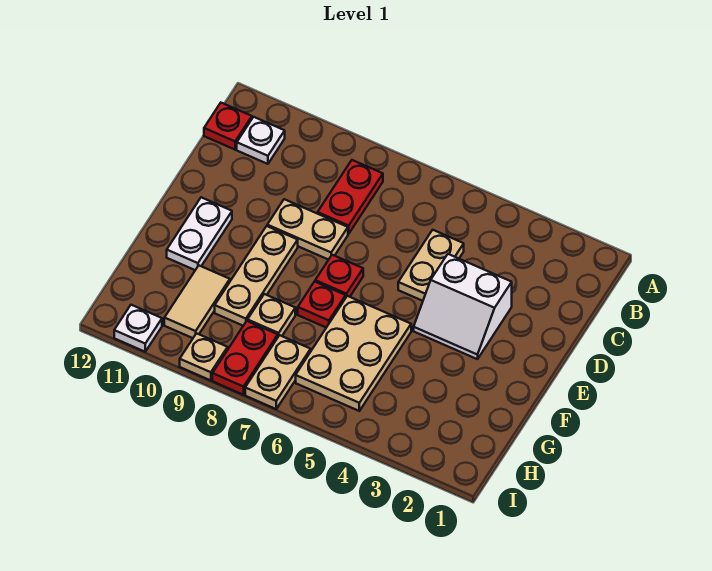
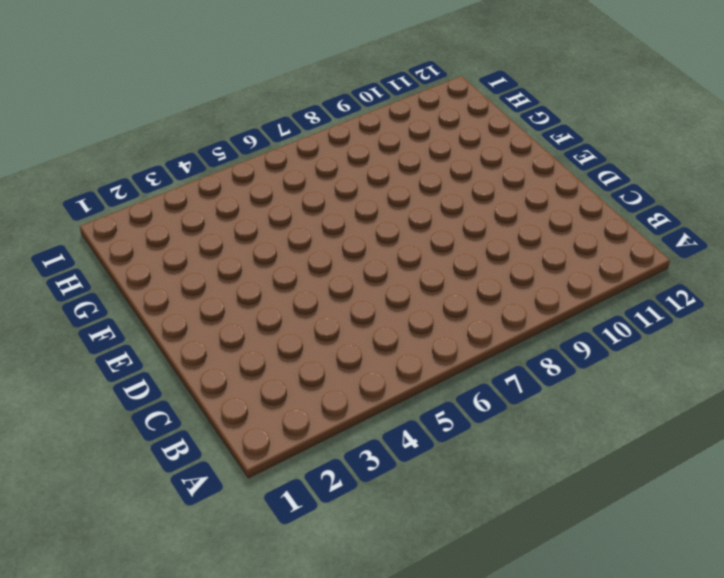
none -> red 1x2 plate [318,160,383,234]
none -> white 1x1 plate [237,117,285,164]
none -> red 1x1 plate [204,103,252,150]

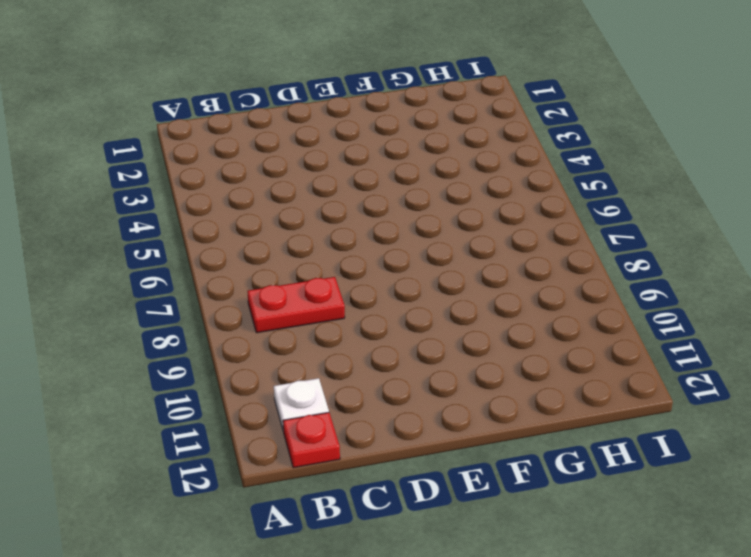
none -> tan 1x2 plate [398,230,464,301]
none -> white 2x2 slope [414,254,512,359]
none -> tan 1x2 plate [267,199,348,260]

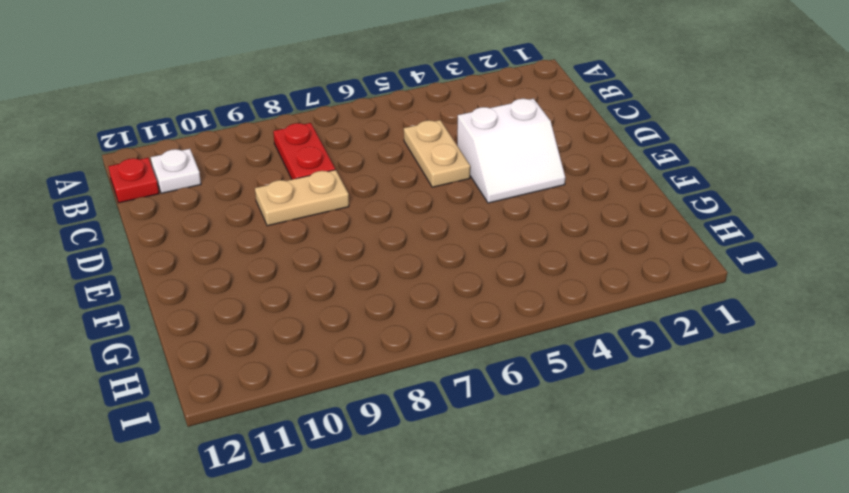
none -> red 1x1 plate [315,255,363,297]
none -> tan 1x3 plate [215,226,298,326]
none -> white 1x2 plate [167,197,232,270]

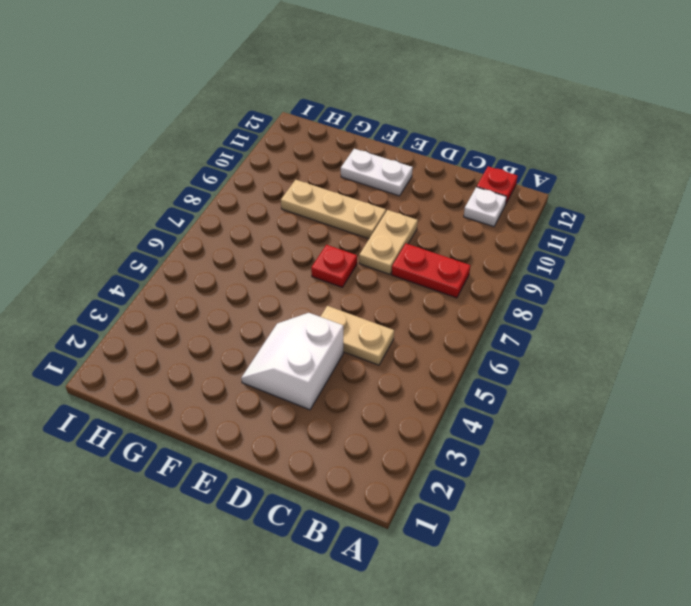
none -> tan 2x3 plate [296,296,411,411]
none -> red 1x1 plate [298,282,346,328]
none -> tan 1x1 plate [248,294,295,337]

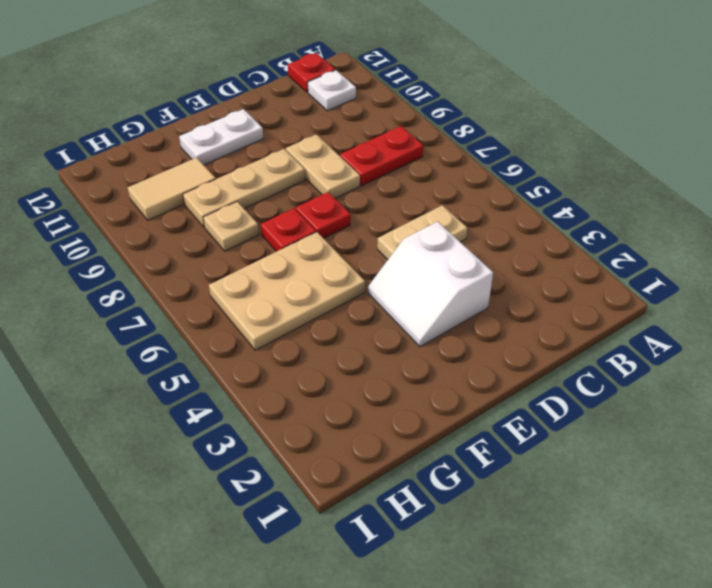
none -> tan 1x2 plate [245,335,311,409]
none -> red 1x2 plate [212,321,278,395]
none -> tan 1x1 plate [180,333,228,380]

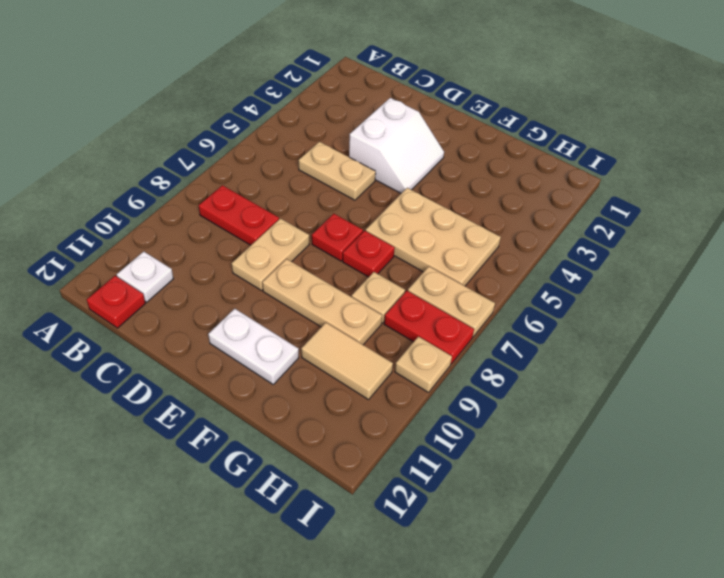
none -> white 1x1 plate [114,305,162,352]

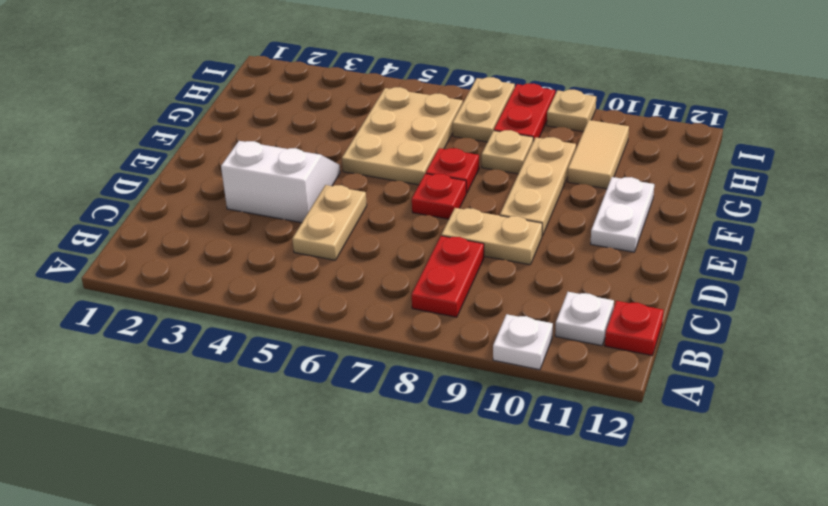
white 1x1 plate [493,314,553,370] -> white 1x1 plate moved to [114,305,162,352]

